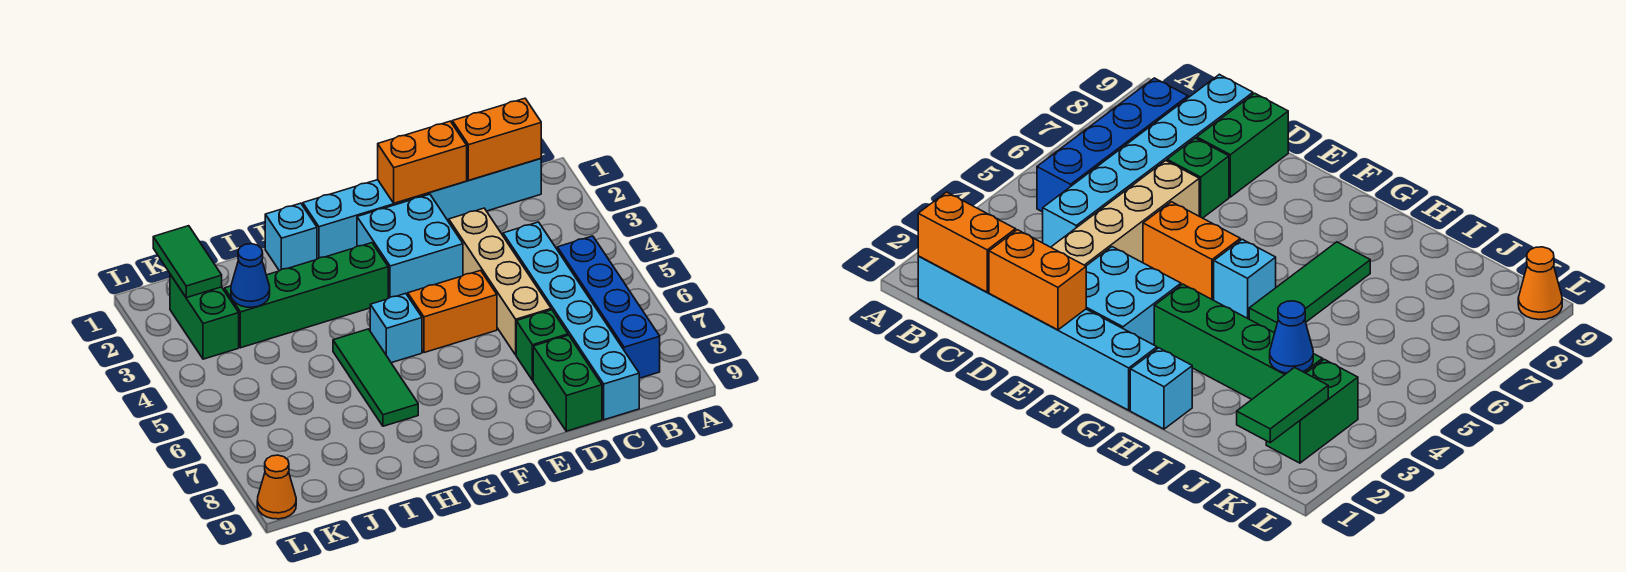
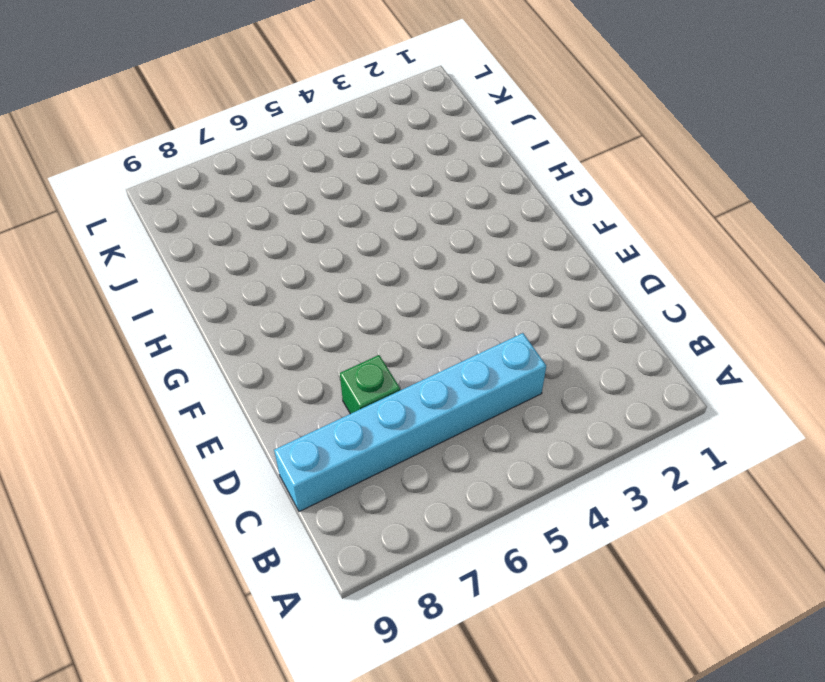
none -> cyan 1x6 brick [303,159,541,259]
none -> blue 1x4 brick [557,236,660,378]
none -> tan 1x4 brick [449,208,551,355]

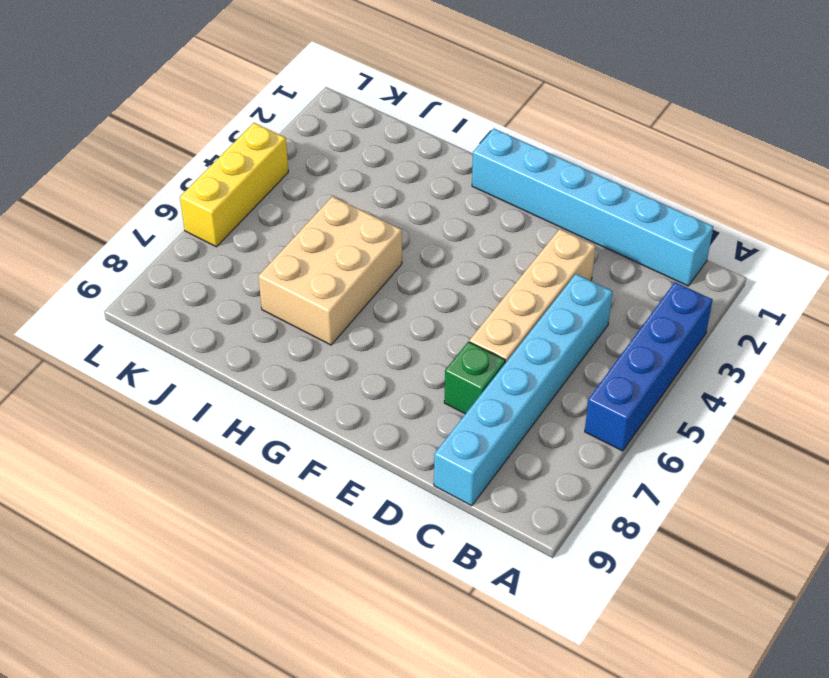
blue 1x4 brick [585,282,712,451] -> blue 1x4 brick moved to [557,236,660,378]
tan 2x3 brick [258,196,402,345] -> green 1x3 tile [333,329,418,426]
yellow 1x3 brick [180,123,288,247] -> none
none -> green 1x2 brick [533,335,602,431]
none -> cyan 2x2 brick [357,194,463,298]
none -> orange 1x2 brick [408,270,497,353]

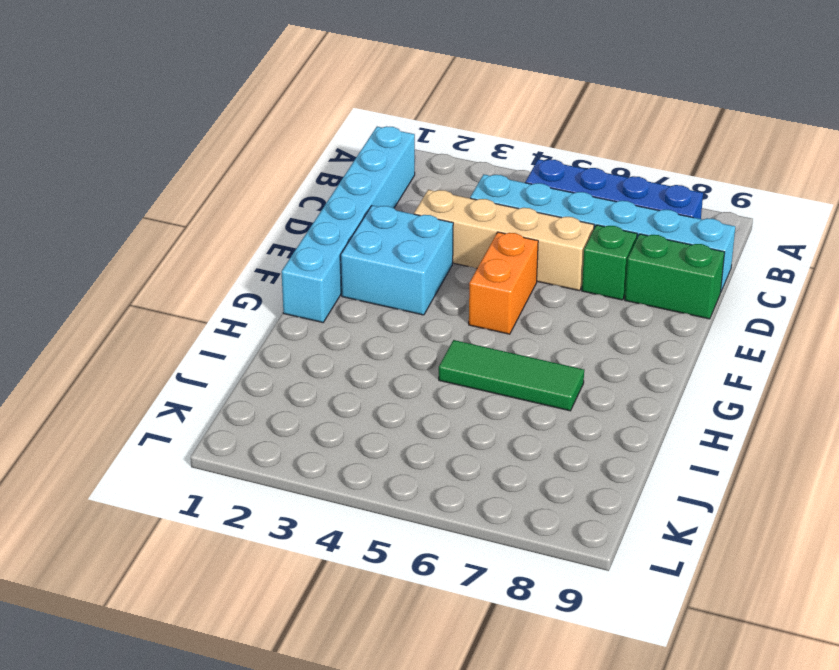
none -> green 1x4 brick [224,243,388,348]
none -> cyan 1x1 brick [370,293,422,363]
none -> cyan 1x1 brick [265,203,317,271]

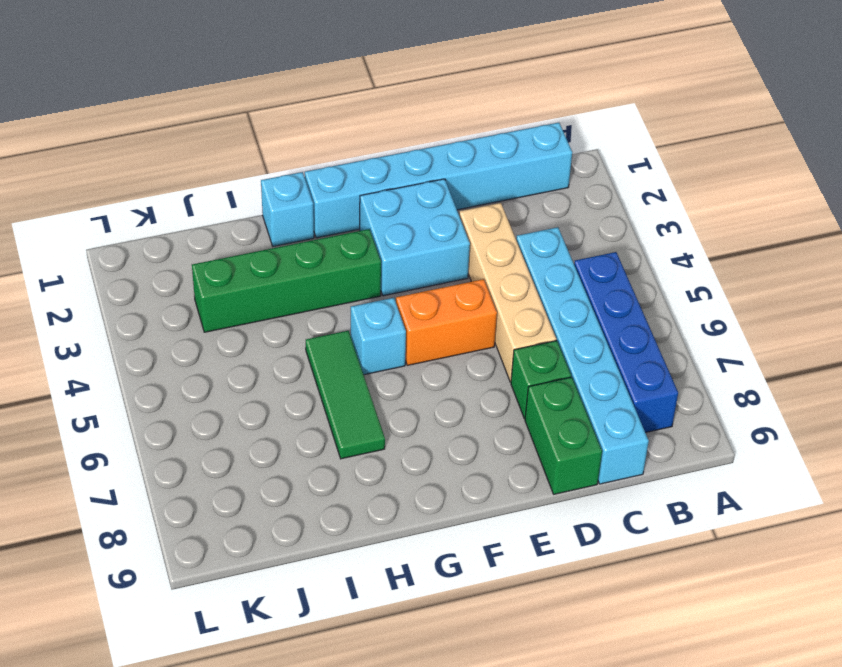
none -> green 1x2 brick [170,274,239,359]
none -> orange 1x1 cone [257,455,296,519]
none -> orange 1x2 brick [452,98,541,180]

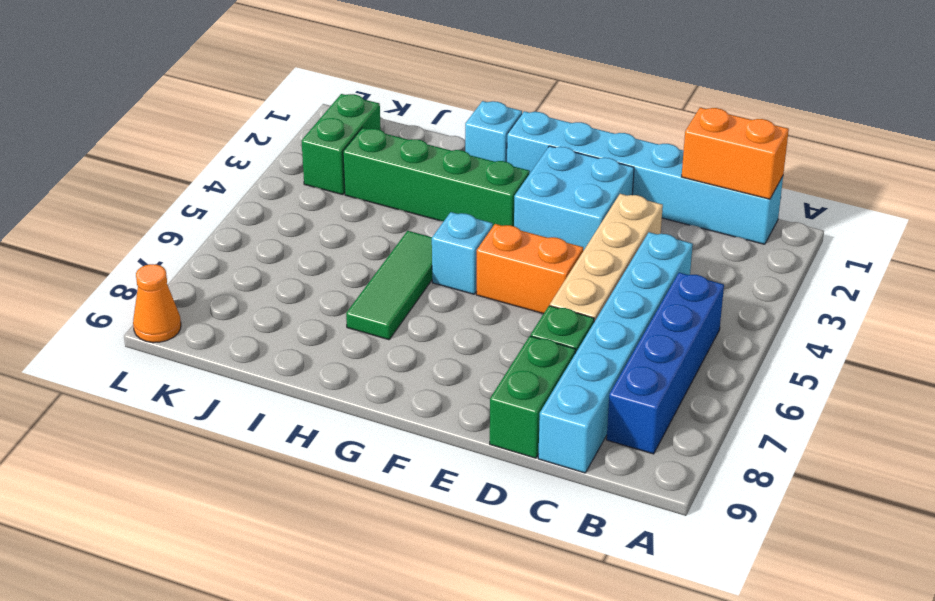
none -> orange 1x2 brick [378,121,467,203]
none -> blue 1x1 cone [231,244,270,307]
none -> green 1x2 tile [153,226,222,298]

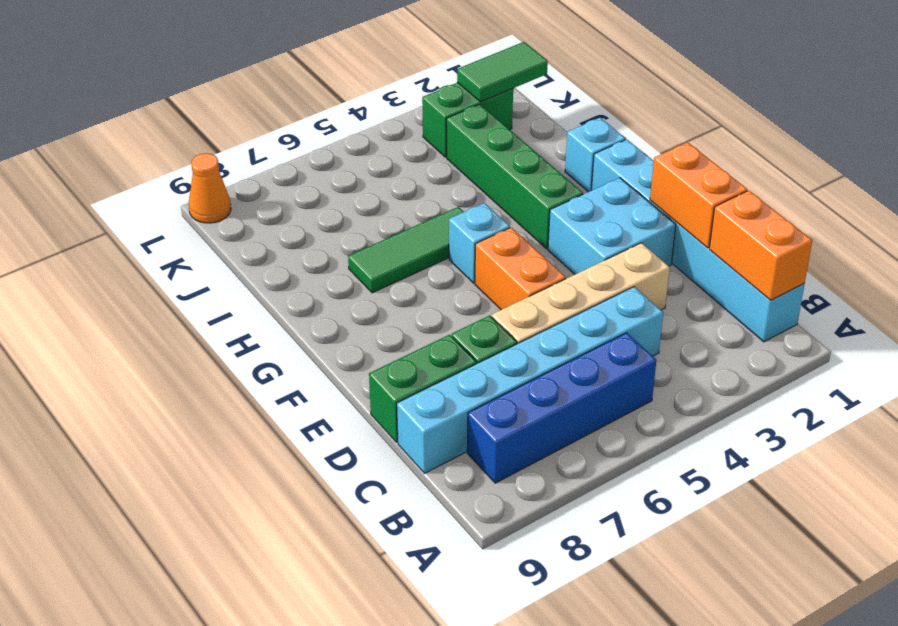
none -> blue 1x1 cone [231,244,270,307]

